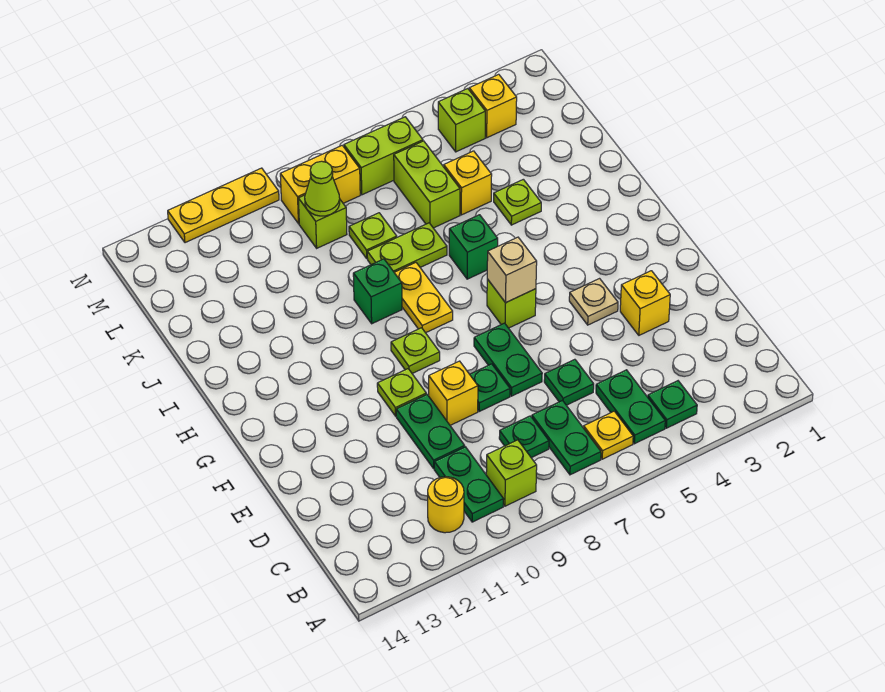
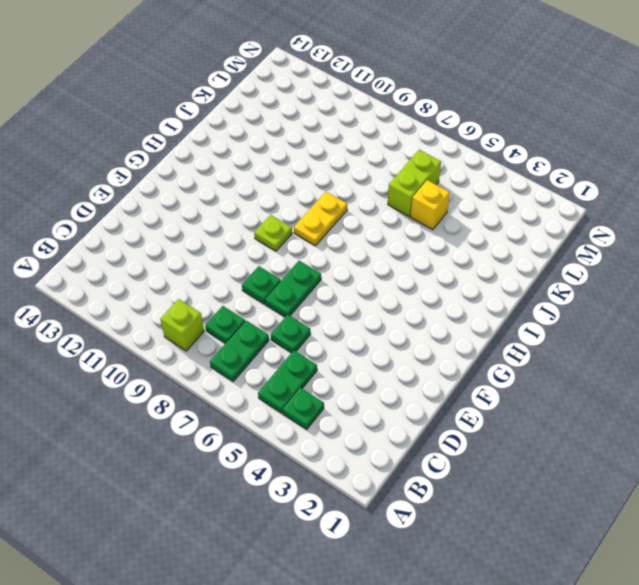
none -> yellow 1x1 plate [584,411,633,459]
none -> green 1x2 plate [434,447,504,522]
none -> yellow 1x1 round brick [428,477,464,533]
none -> green 1x2 plate [396,394,465,468]

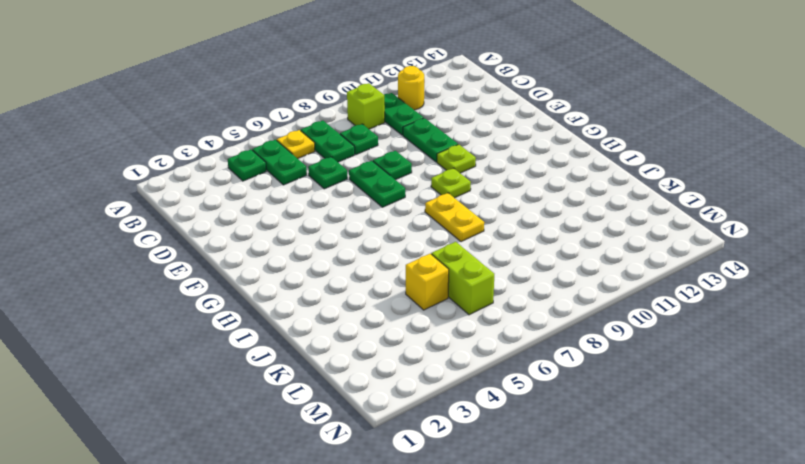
none -> yellow 1x1 brick [620,271,670,335]
none -> yellow 1x1 brick [429,361,478,425]
none -> tan 1x1 plate [569,279,618,325]
none -> lime 1x1 brick [487,279,536,328]

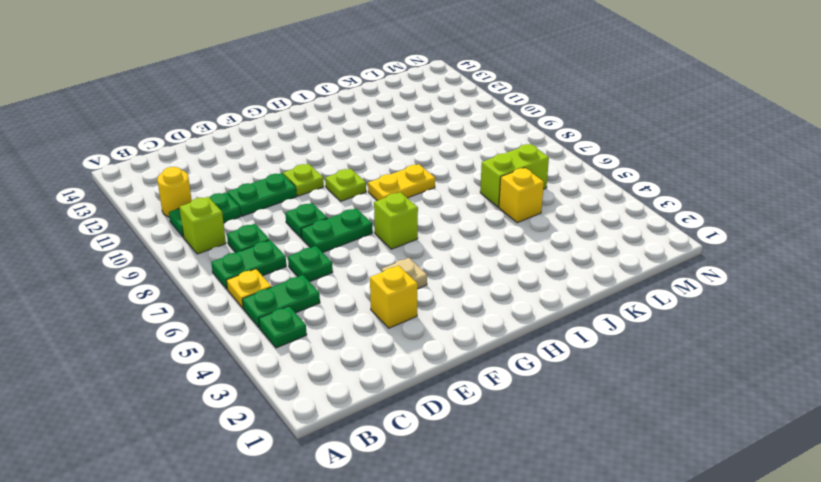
none -> yellow 1x1 brick [429,361,478,425]
none -> green 1x1 brick [449,215,498,279]
none -> green 1x1 brick [353,259,402,324]
none -> lime 1x1 plate [494,179,541,225]

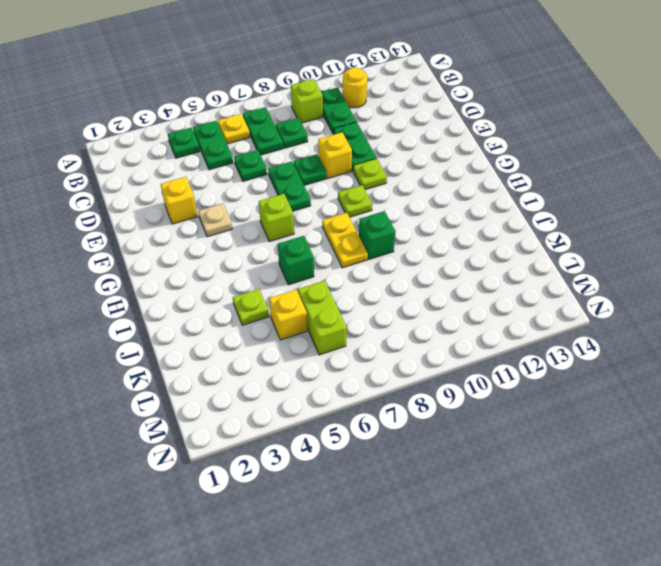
none -> lime 1x2 plate [367,223,447,272]
none -> lime 1x1 plate [349,213,397,258]
none -> lime 1x1 brick [298,195,347,248]
none -> yellow 1x1 brick [469,74,517,138]

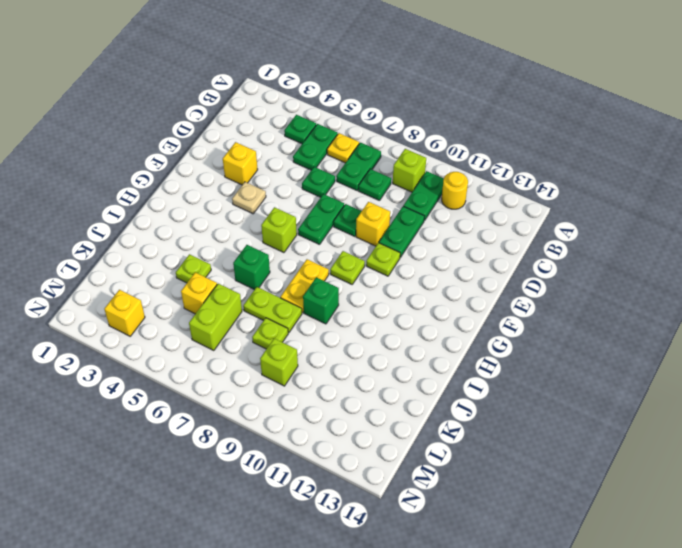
none -> lime 1x1 brick [438,89,485,152]
none -> lime 1x2 brick [344,117,423,195]
none -> yellow 1x2 brick [280,145,360,224]
none -> yellow 1x3 plate [168,168,279,243]

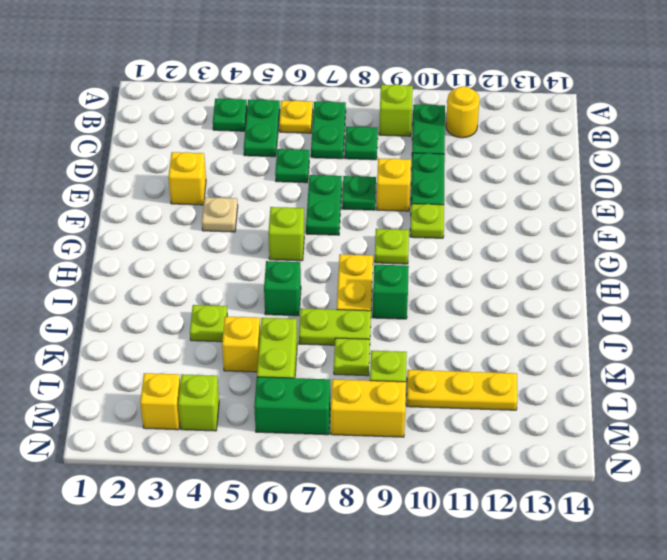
yellow 1x3 plate [407,370,517,410] -> yellow 1x3 plate moved to [168,168,279,243]
green 1x2 brick [254,377,330,435] -> lime 1x2 brick [344,117,423,195]
none -> tan 1x1 brick [487,237,537,303]
none -> lime 1x1 cone [305,161,340,216]

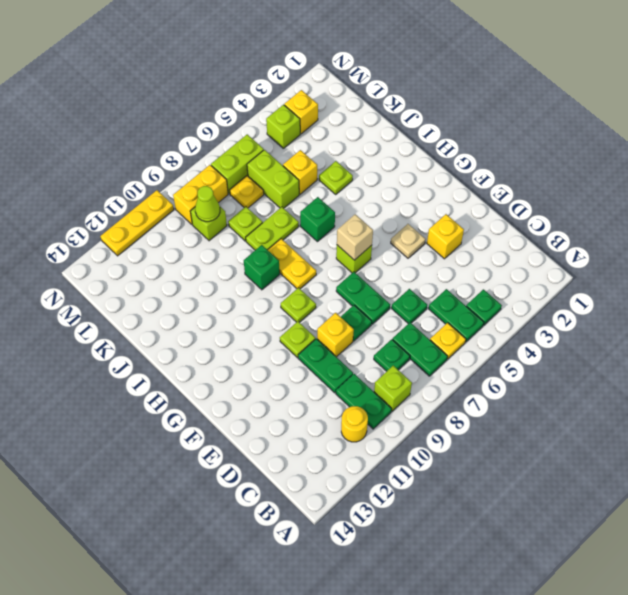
yellow 1x1 plate [229,176,264,208] -> none

